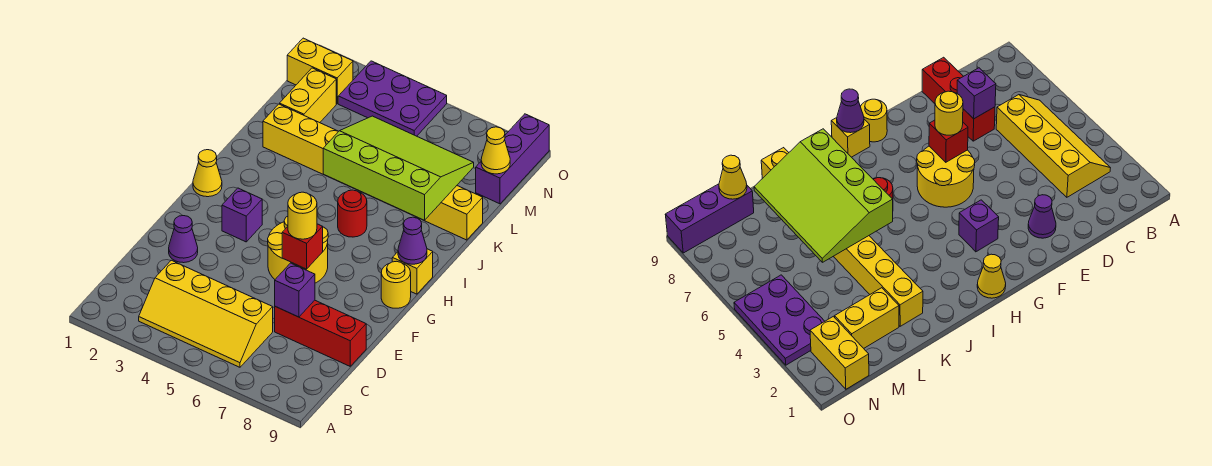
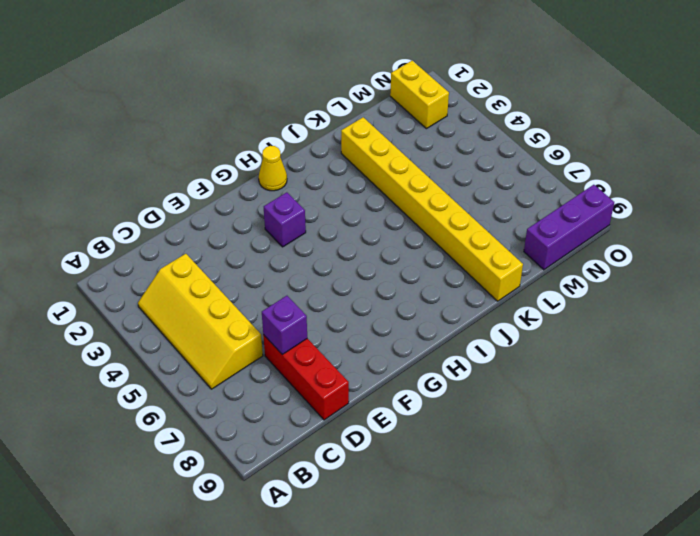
none -> purple 1x1 cone [169,216,198,263]
none -> yellow 2x2 round brick [268,216,328,283]
none -> yellow 1x1 round brick [381,261,411,308]

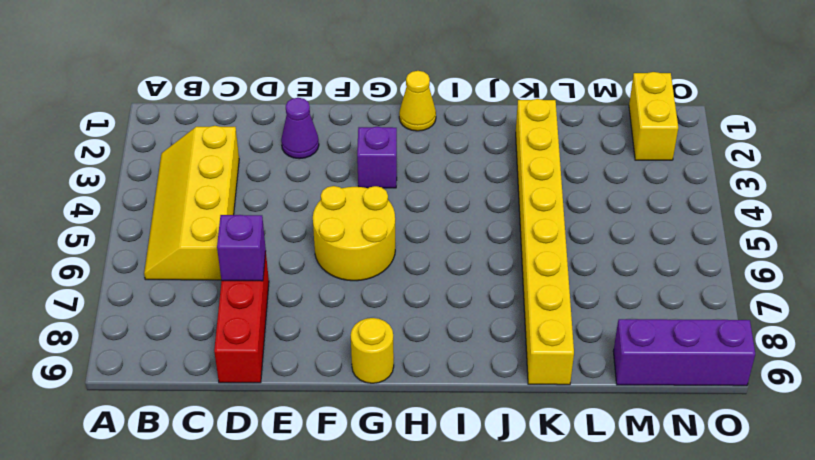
none -> yellow 1x1 brick [392,249,433,294]
none -> red 1x1 round brick [338,190,367,237]
none -> yellow 1x2 brick [280,68,336,123]

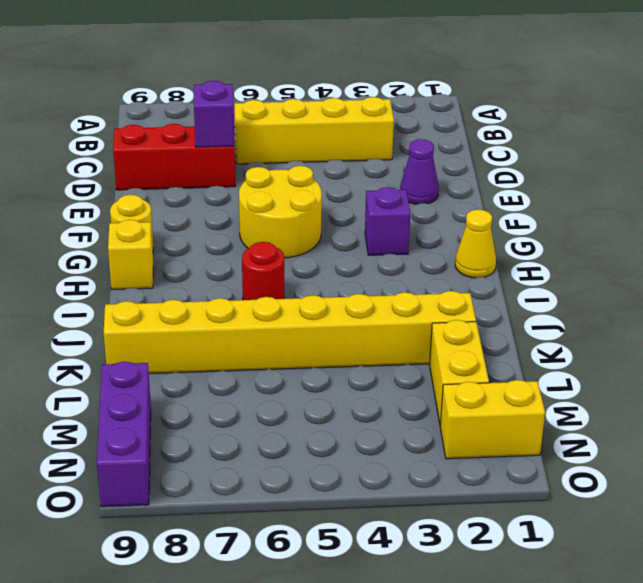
none -> purple 2x3 plate [338,61,447,136]
none -> red 1x1 brick [282,224,323,269]
none -> purple 1x1 cone [398,217,427,264]

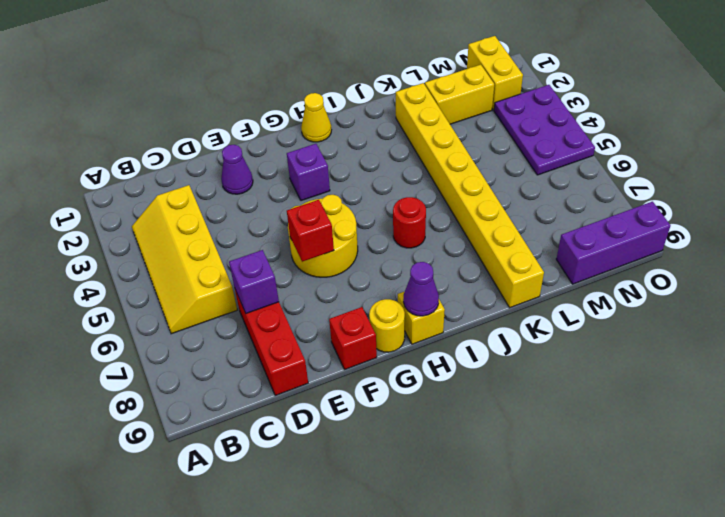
red 1x1 brick [329,307,377,370] -> none
none -> lime 3x4 slope [323,116,474,220]
none -> yellow 1x1 cone [481,127,510,174]
none -> yellow 1x1 round brick [288,192,317,239]

